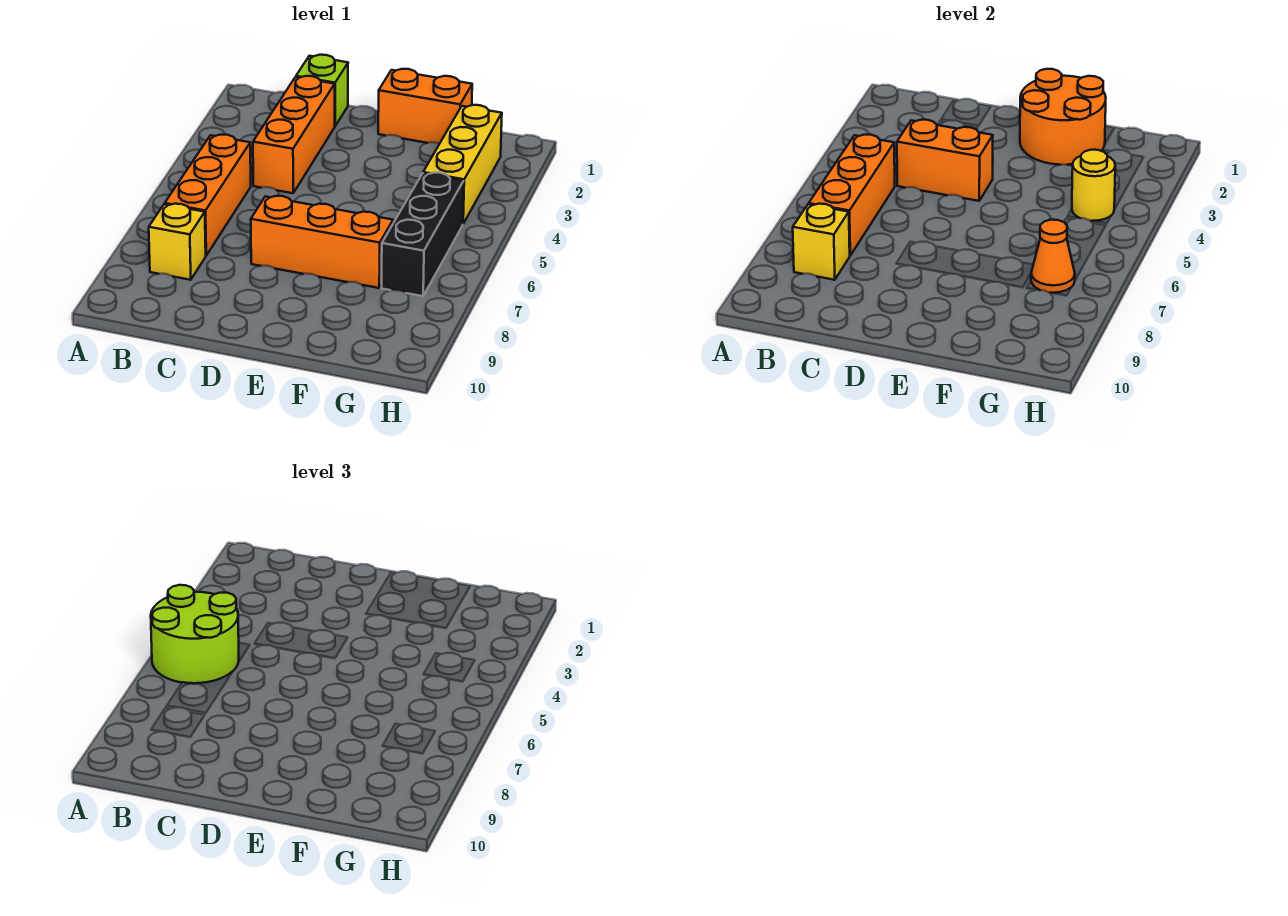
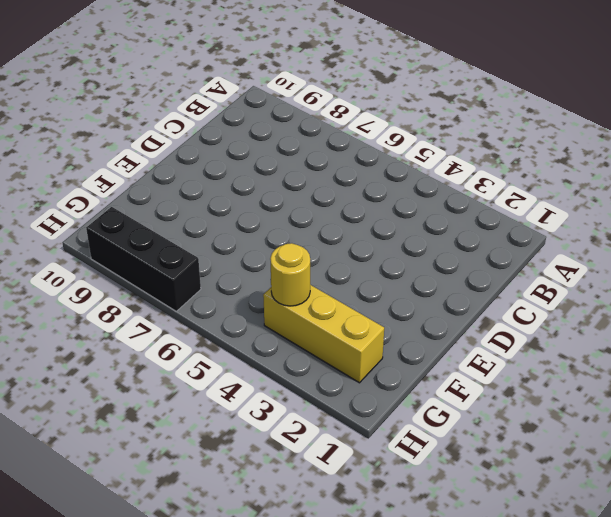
black 1x3 brick [86,207,201,311] -> black 1x3 brick moved to [381,173,464,296]
none -> orange 1x3 brick [165,135,251,255]
none -> yellow 1x1 brick [149,204,206,280]
none -> lime 1x1 brick [296,55,348,126]

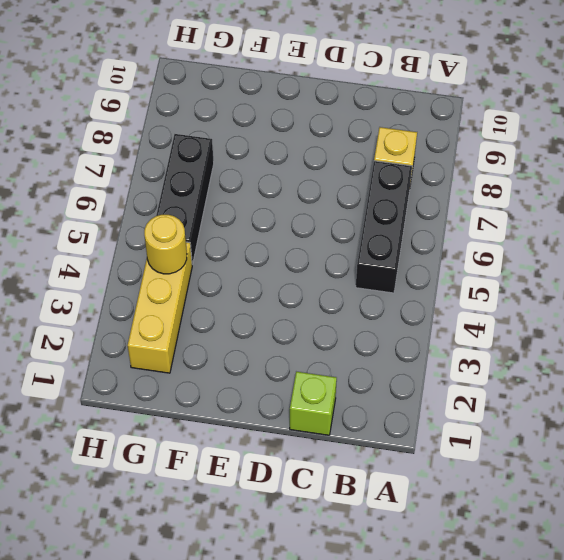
black 1x3 brick [356,161,412,293] -> orange 1x3 brick [165,135,251,255]
none -> orange 1x3 brick [253,76,335,193]
none -> orange 1x3 brick [251,196,393,288]
none -> orange 1x2 brick [378,69,472,144]

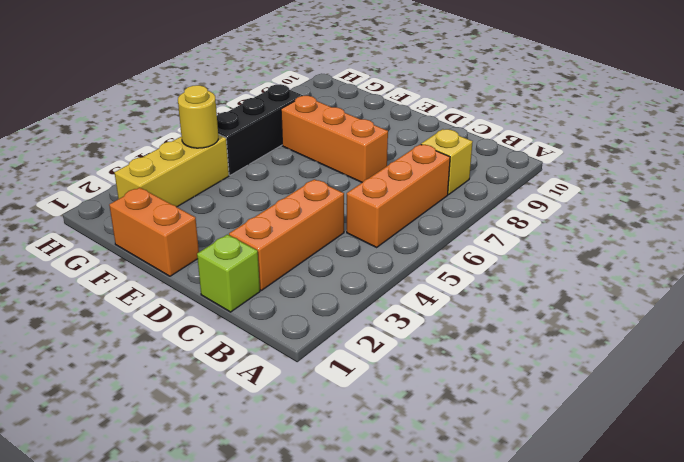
none -> orange 1x3 brick [809,135,895,255]
none -> yellow 1x1 brick [793,204,850,280]
none -> orange 1x2 brick [897,120,993,201]

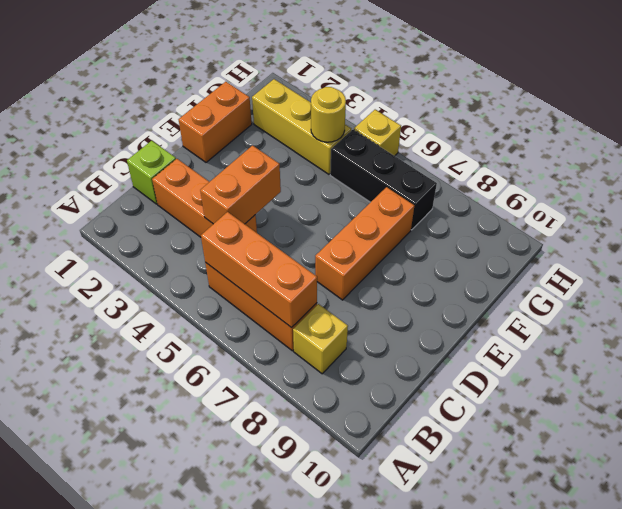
yellow 1x1 brick [354,110,401,156] -> yellow 1x1 brick moved to [793,204,850,280]
none -> orange 2x2 round brick [1020,69,1106,165]
none -> orange 1x1 cone [1031,220,1075,293]
none -> lime 2x2 round brick [151,585,239,683]

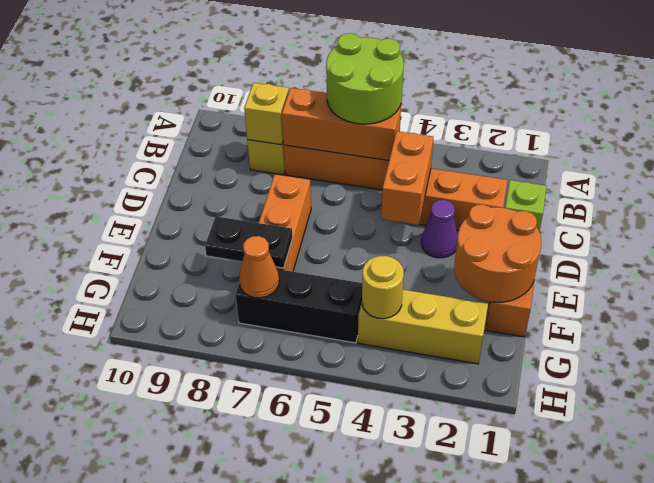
purple 1x1 cone [421,200,458,258] -> none
black 1x2 plate [205,217,293,268] -> none

